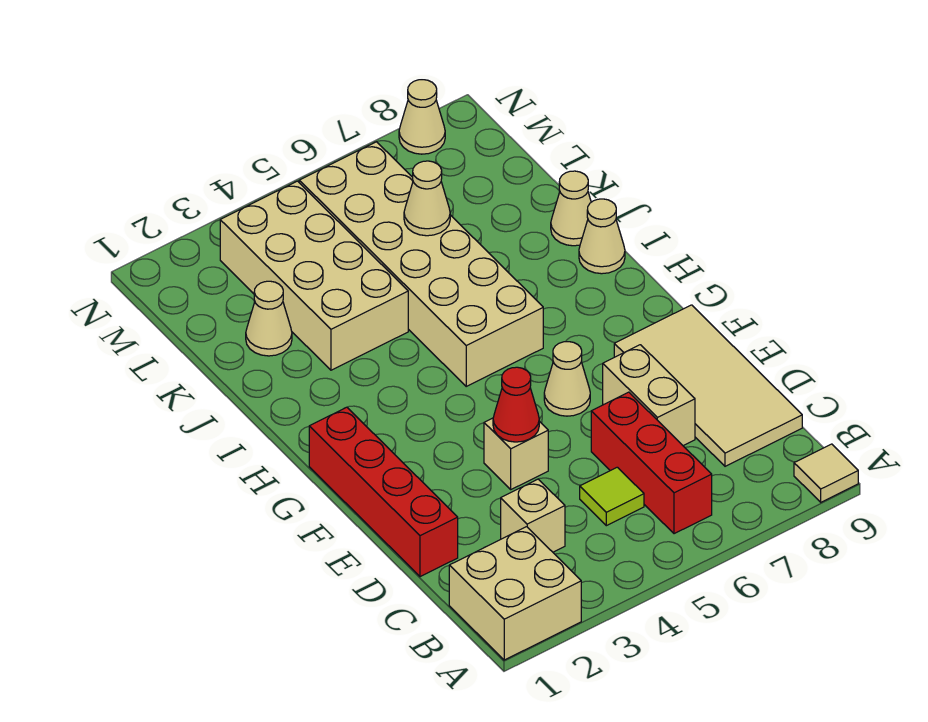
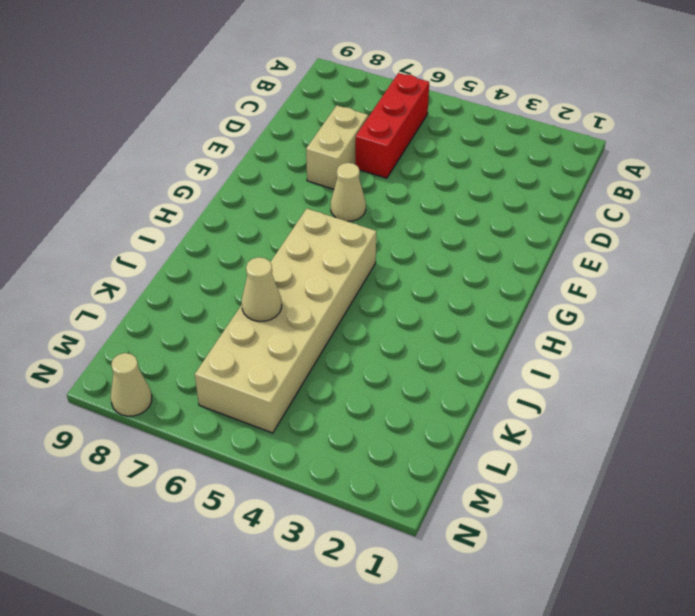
none -> tan 2x2 brick [449,527,581,660]
none -> tan 1x1 tile [794,444,858,502]
none -> tan 1x1 brick [501,479,565,552]

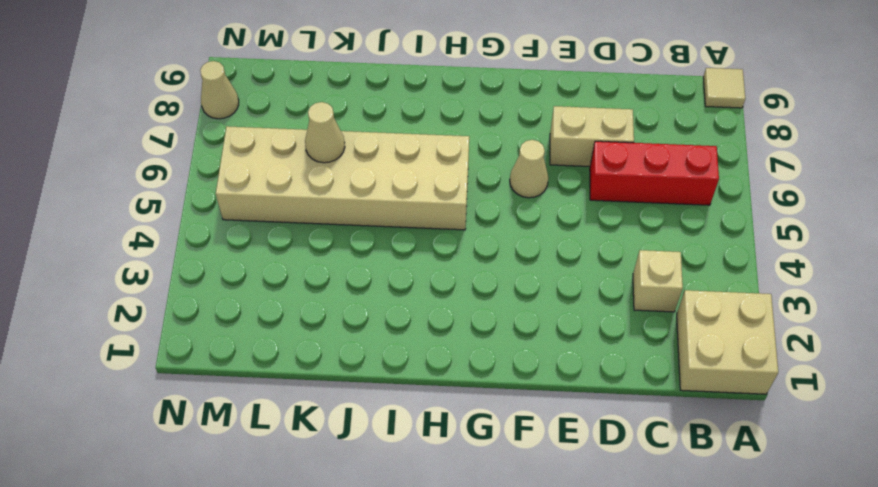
none -> lime 1x1 tile [580,467,644,526]
none -> tan 2x4 tile [614,305,802,466]
none -> red 1x4 brick [309,407,458,577]

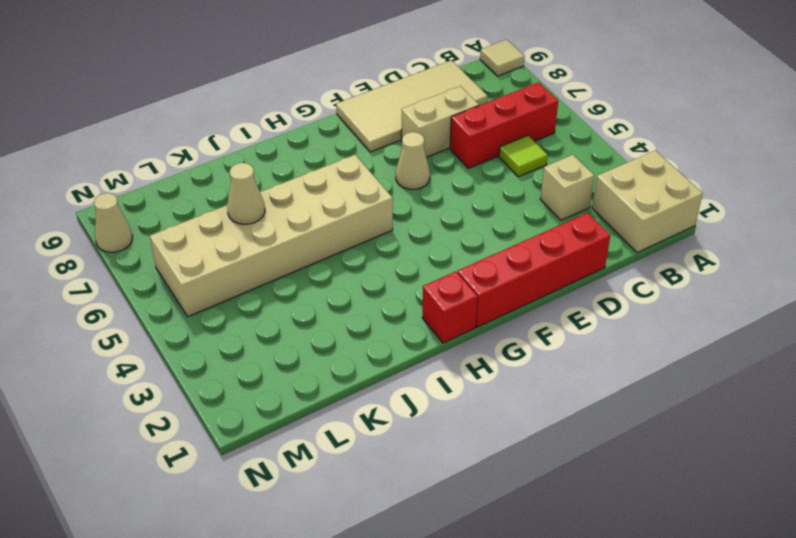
red 1x1 brick [422,272,478,343] -> none
none -> tan 1x1 brick [484,418,548,489]
none -> tan 1x1 cone [579,199,625,274]
none -> tan 2x4 brick [220,181,408,370]

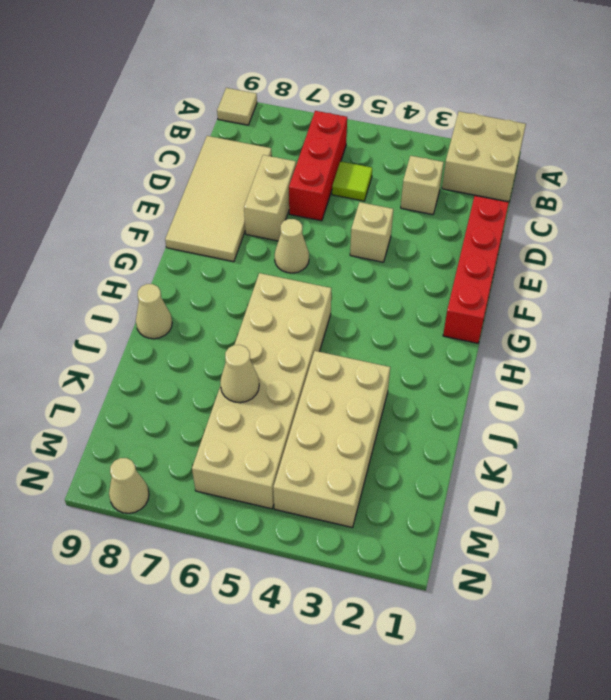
none -> tan 1x1 cone [551,171,591,246]
none -> tan 1x1 cone [246,281,292,356]
none -> red 1x1 cone [493,367,539,442]

